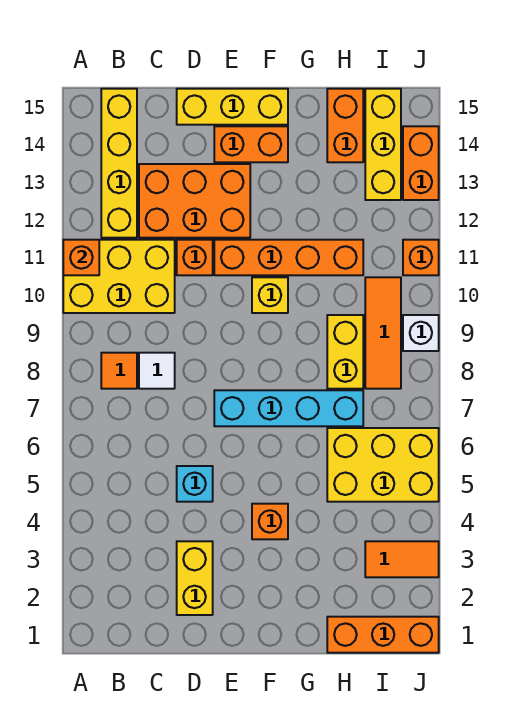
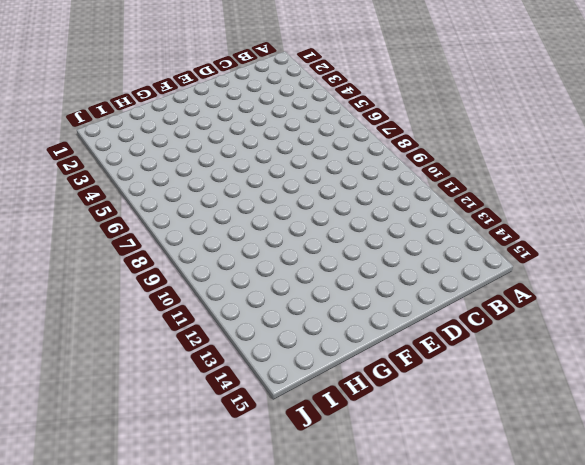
none -> yellow 2x3 brick [63,240,175,313]
none -> orange 1x1 tile [101,353,137,389]
none -> yellow 1x4 brick [101,89,137,238]

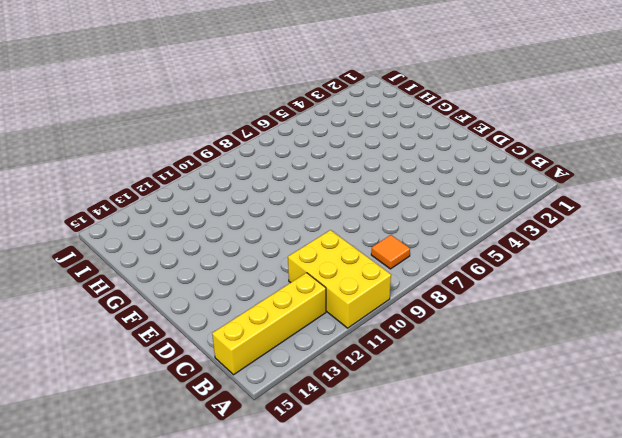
none -> white 1x1 tile [139,353,175,389]
none -> orange 2x3 brick [139,164,250,238]
none -> yellow 1x2 brick [177,541,213,615]

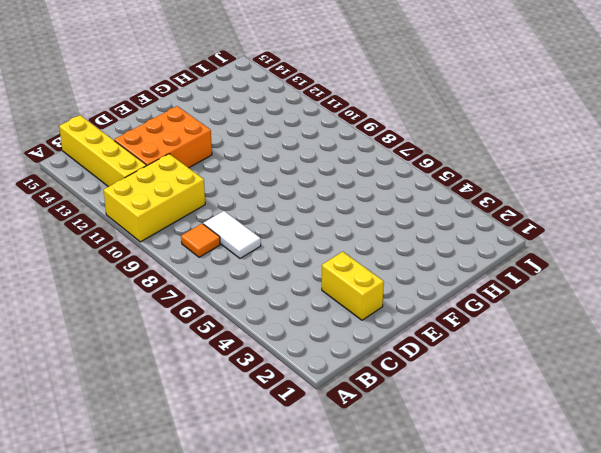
white 1x2 tile [203,211,261,258] -> white 1x1 tile [139,353,175,389]
none -> cyan 1x1 brick [177,466,213,502]
none -> orange 1x1 brick [177,240,213,275]
none -> yellow 1x3 brick [177,89,288,125]

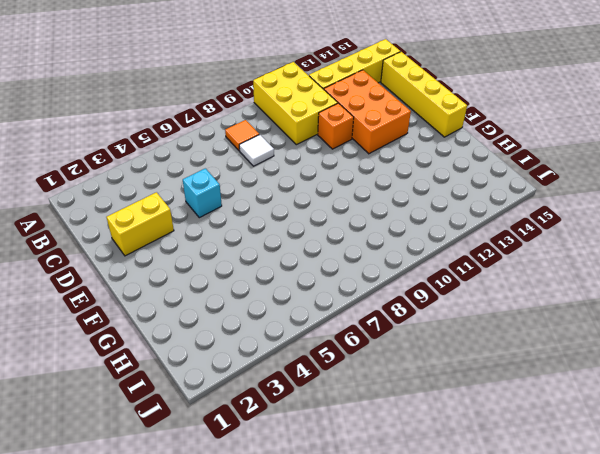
yellow 1x4 brick [381,52,467,137] -> yellow 1x3 brick [177,89,288,125]
none -> cyan 1x4 brick [214,390,363,426]
none -> orange 1x4 brick [214,240,363,275]
none -> orange 1x2 brick [214,126,288,162]

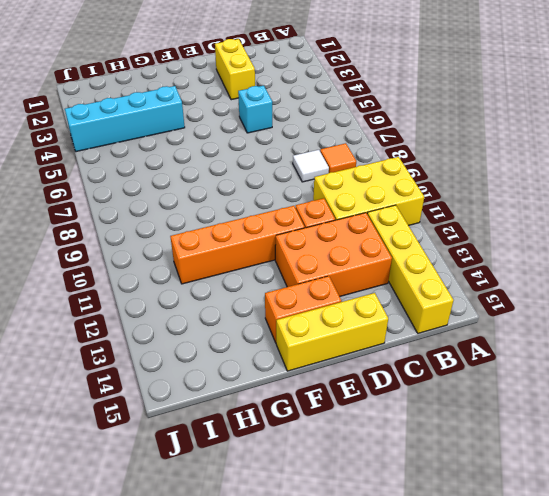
cyan 1x4 brick [65,86,185,152] -> cyan 1x4 brick moved to [214,390,363,426]
none -> orange 1x1 brick [252,504,288,539]
none -> yellow 1x1 brick [252,277,288,313]
none -> orange 1x3 brick [327,617,439,653]

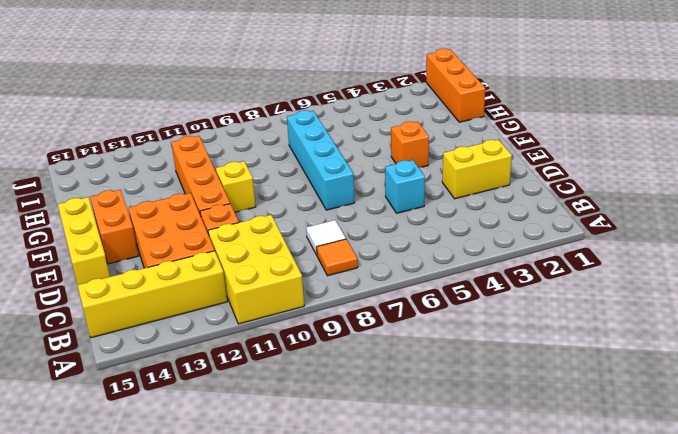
none -> yellow 2x3 brick [327,428,439,502]
none -> yellow 1x2 brick [327,315,363,389]
none -> orange 1x2 brick [327,89,363,162]

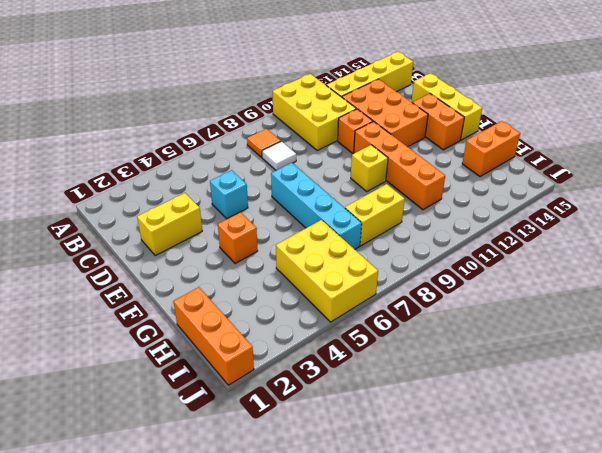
none -> orange 1x2 tile [365,541,439,577]
none -> orange 1x3 tile [365,277,401,389]
none -> yellow 1x3 brick [365,89,401,200]

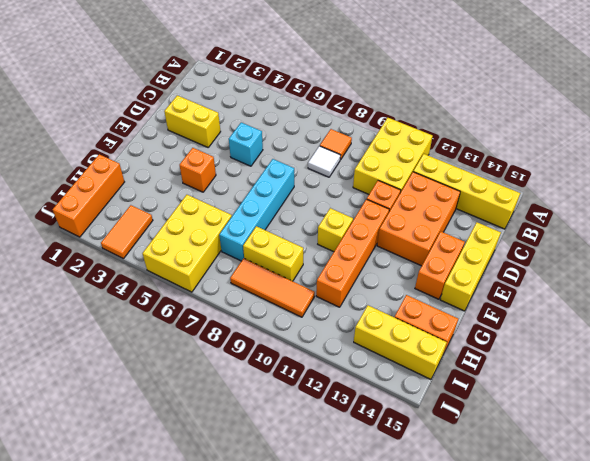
none -> white 1x1 brick [403,315,439,351]
none -> orange 1x1 brick [403,240,439,275]
none -> orange 1x2 brick [403,126,439,200]

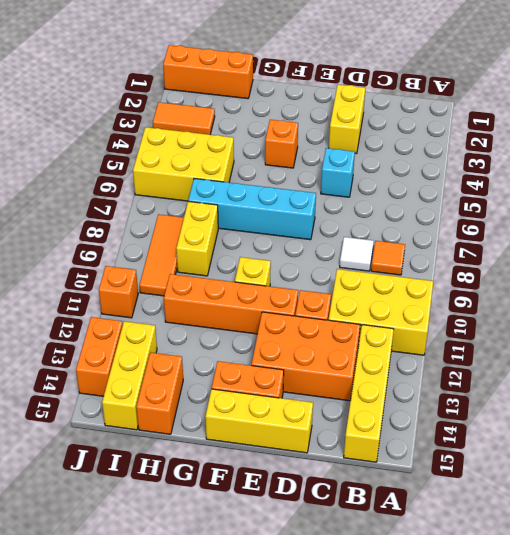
none -> white 1x1 brick [403,315,439,351]
none -> orange 1x1 brick [63,240,99,275]

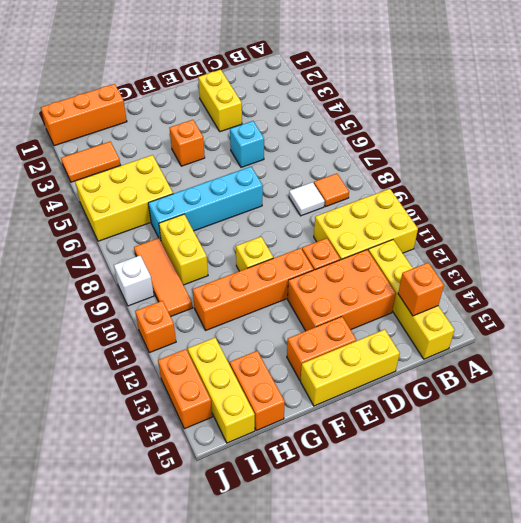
orange 1x1 brick [398,263,444,316] -> orange 1x1 brick moved to [63,240,99,275]

